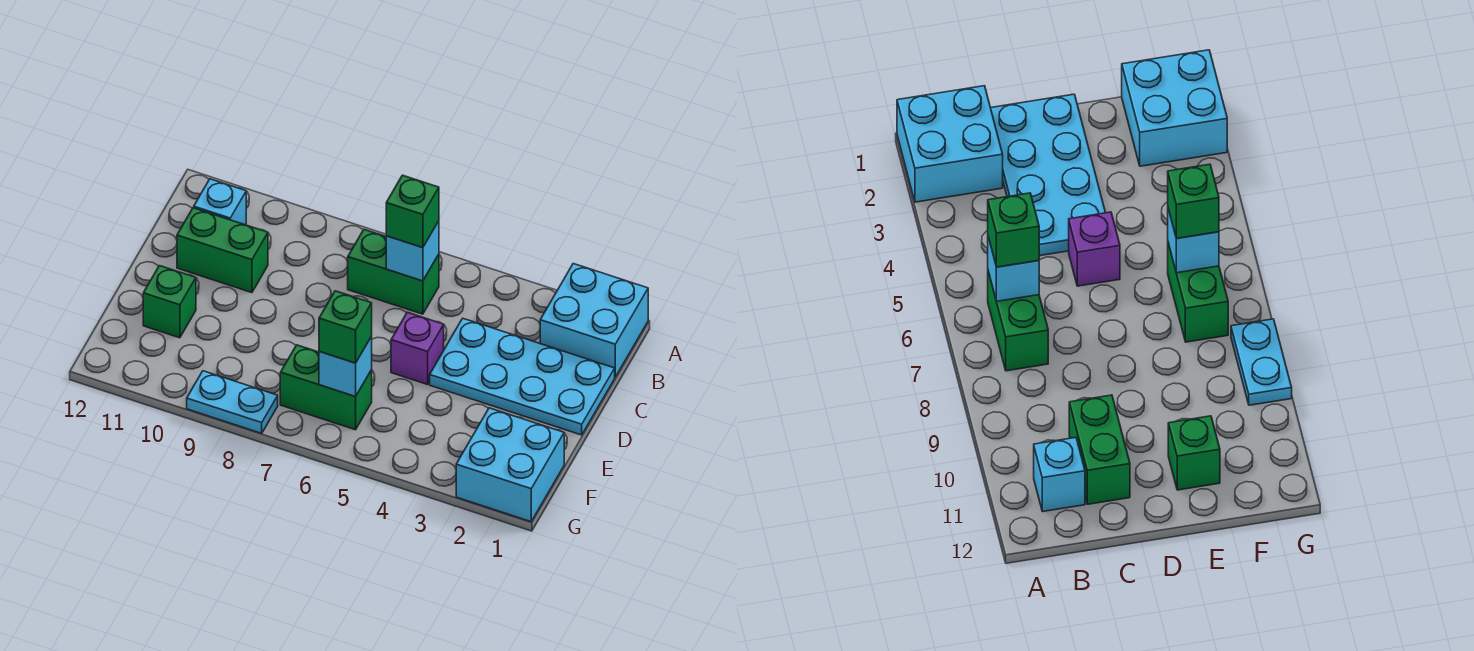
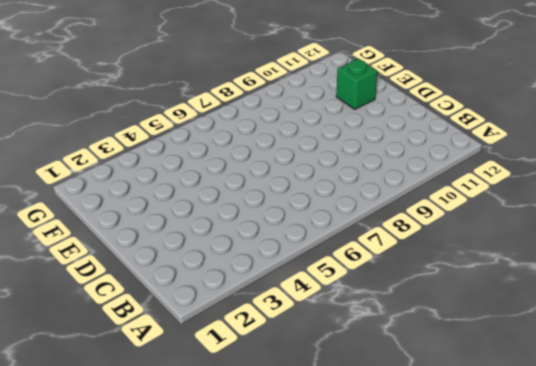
none -> cyan 2x2 brick [540,264,648,377]
none -> green 1x2 brick [348,229,439,314]
none -> cyan 1x1 brick [194,179,246,225]

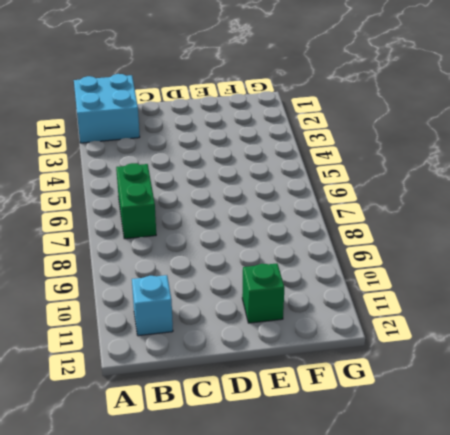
none -> cyan 2x4 plate [430,318,615,435]
none -> green 1x2 brick [177,208,268,293]
none -> purple 1x1 brick [391,312,444,385]

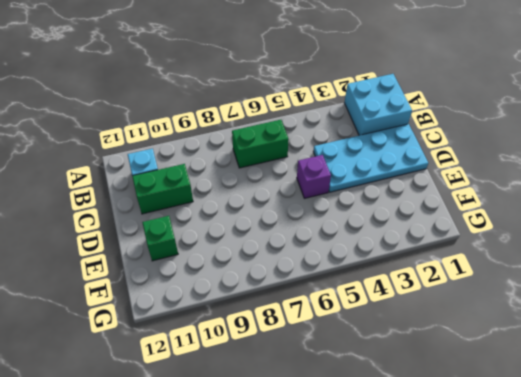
none -> cyan 2x2 brick [456,408,564,522]
none -> green 1x2 brick [280,345,372,430]
none -> cyan 1x2 plate [187,371,278,433]

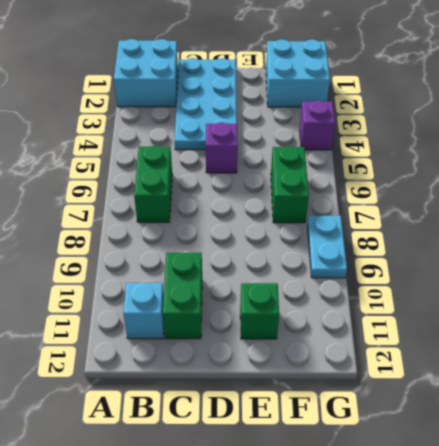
purple 1x1 brick [300,100,335,150] -> none
none -> cyan 1x1 brick [386,221,439,281]
none -> cyan 1x1 brick [319,337,372,397]
none -> green 1x1 brick [386,175,439,248]

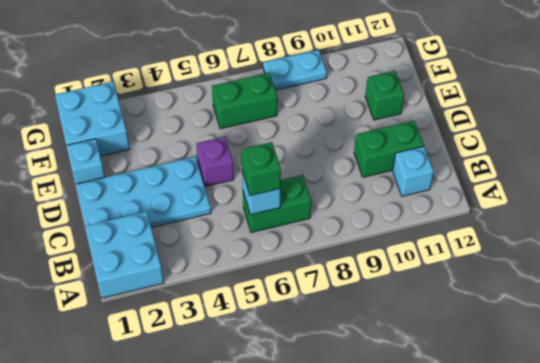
cyan 1x1 brick [67,139,105,184] -> cyan 1x1 brick moved to [319,337,372,397]
none -> green 1x1 brick [319,291,372,363]

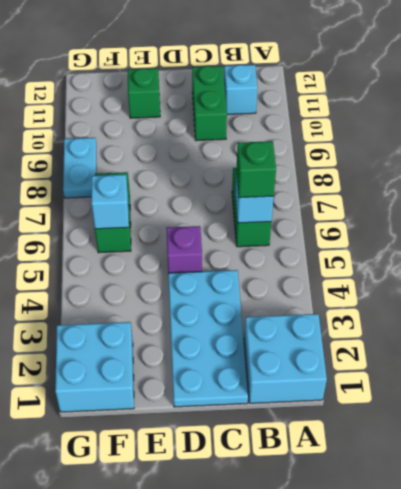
none -> green 1x1 brick [319,291,372,363]

